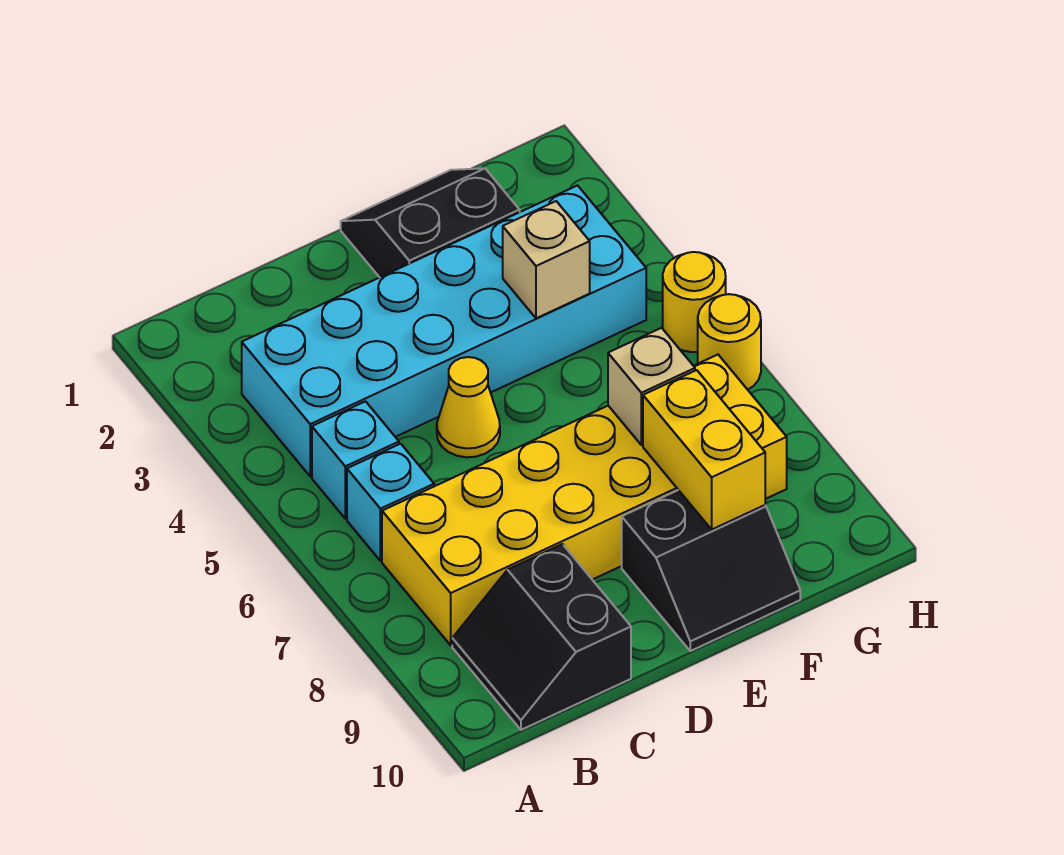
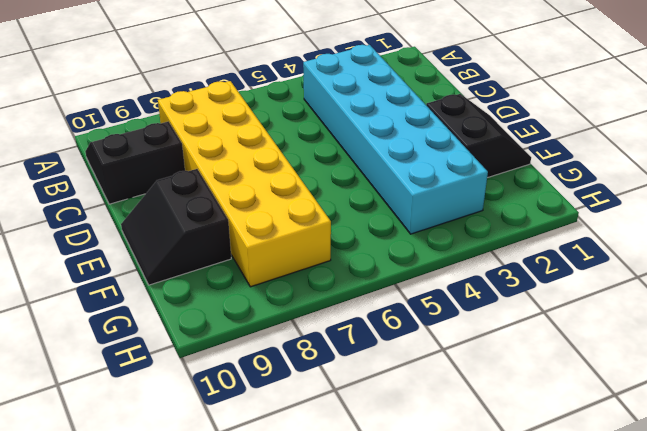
none -> cyan 1x1 brick [312,401,399,519]
none -> cyan 1x1 brick [347,444,434,561]
none -> yellow 1x1 cone [437,357,500,457]

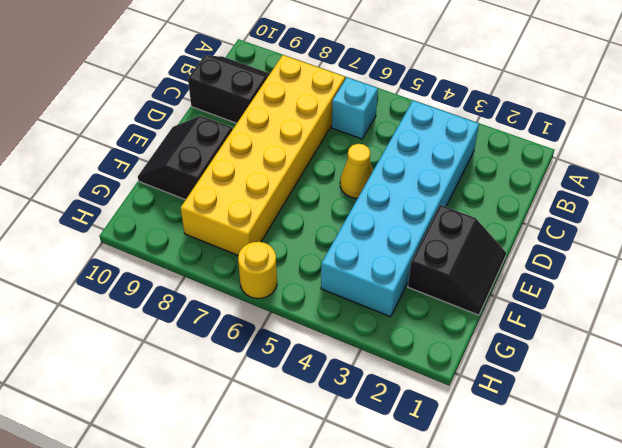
none -> cyan 1x1 brick [312,401,399,519]
none -> yellow 1x1 round brick [663,252,726,352]
none -> tan 1x1 brick [503,201,590,318]

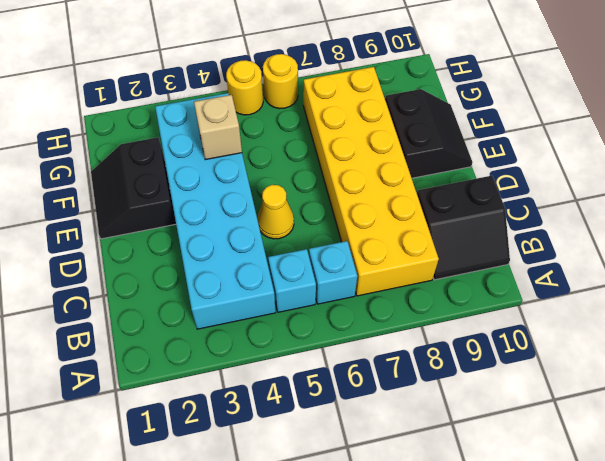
none -> tan 1x1 brick [608,328,695,445]
none -> yellow 1x2 brick [643,370,765,529]

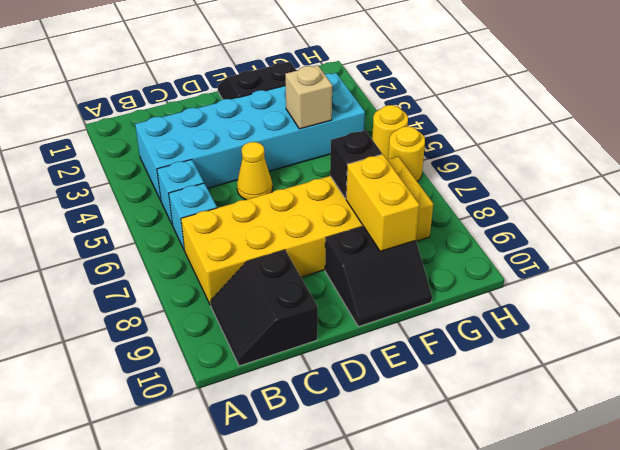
black 1x1 brick [330,130,382,199] -> tan 1x1 brick [608,328,695,445]

